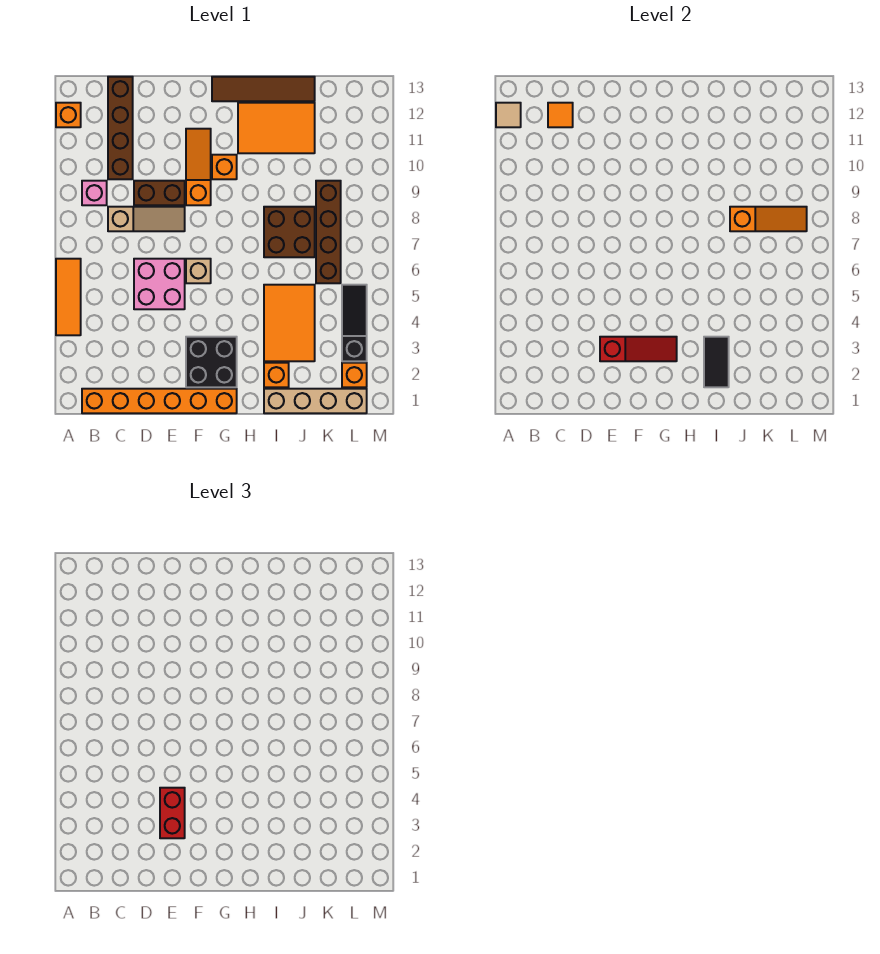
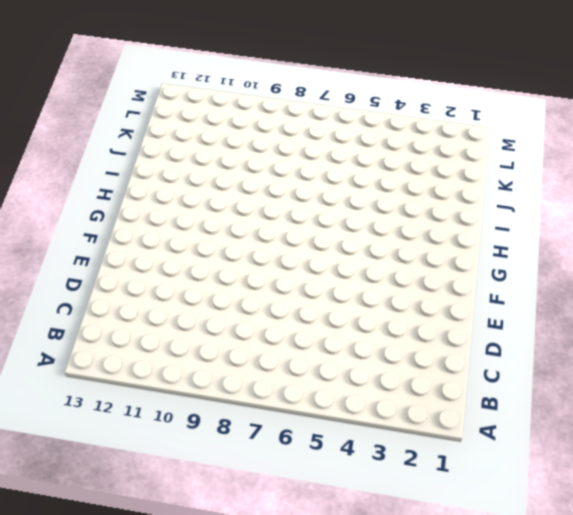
none -> orange 1x3 tile [56,259,81,335]
none -> orange 1x1 brick [56,103,81,127]
none -> orange 1x6 brick [82,389,237,413]

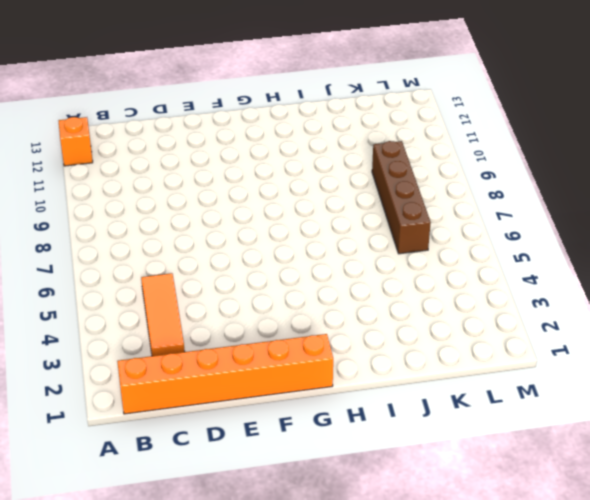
orange 1x3 tile [141,273,185,356] -> orange 1x3 tile moved to [56,259,81,335]
none -> pink 1x1 brick [82,181,107,205]
none -> tan 1x3 slope [108,207,185,231]
none -> brown 1x4 brick [108,77,133,179]

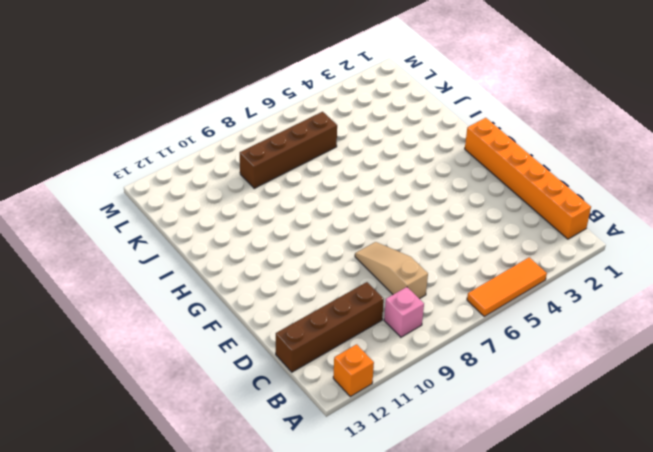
none -> pink 2x2 brick [134,259,185,309]
none -> brown 1x2 brick [134,181,185,205]
none -> black 2x2 brick [186,337,237,387]

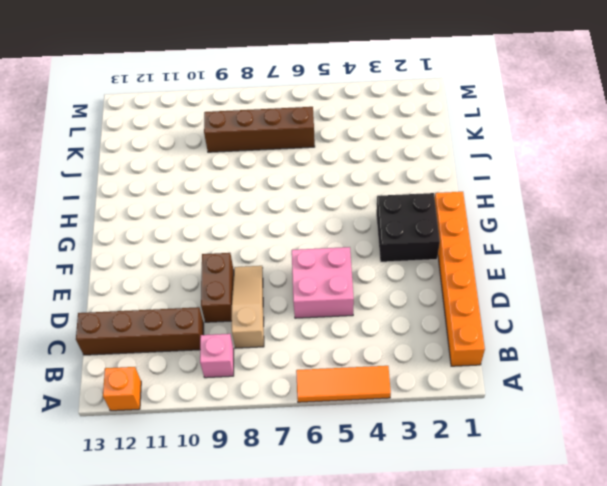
none -> tan 1x1 brick [186,259,211,283]
none -> orange 1x3 slope [186,129,211,205]
none -> orange 1x1 brick [212,155,237,179]

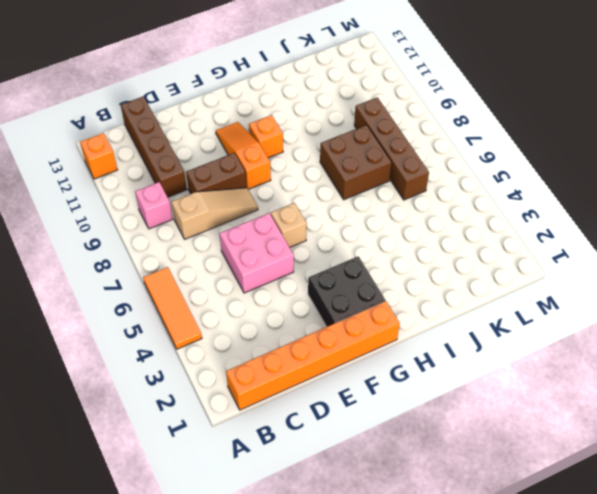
none -> brown 1x4 tile [212,77,315,101]
none -> orange 2x3 tile [238,103,315,153]
none -> tan 1x4 brick [264,389,367,413]

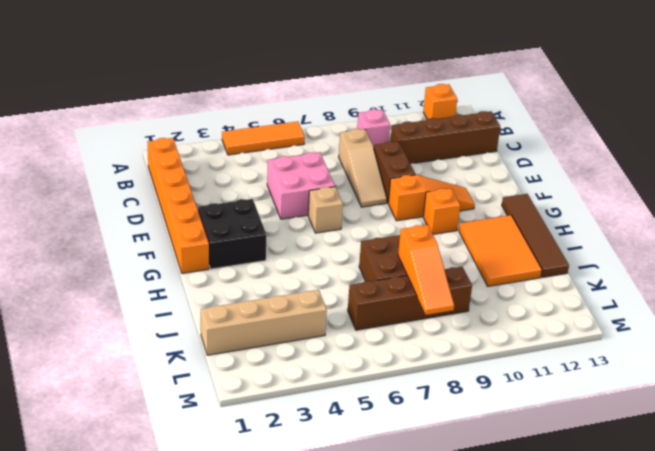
tan 1x4 brick [201,290,327,355] -> tan 1x4 brick turned to [264,389,367,413]
none -> orange 1x1 brick [264,363,289,387]
none -> orange 2x3 tile [264,285,315,361]
none -> orange 1x1 brick [342,363,367,387]

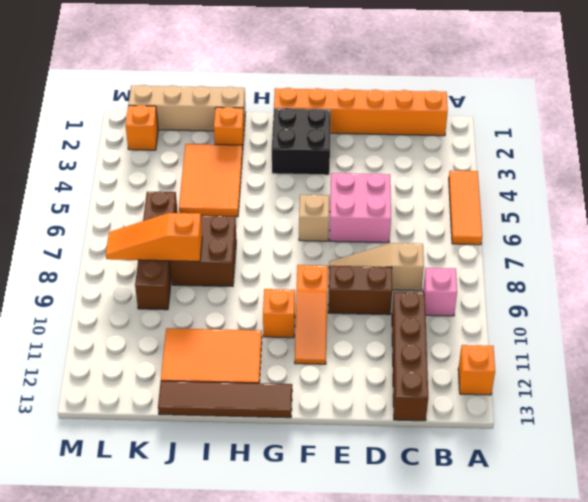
none -> black 1x3 slope [342,285,367,361]
none -> tan 1x1 tile [496,103,521,127]
none -> orange 1x1 tile [548,103,573,127]

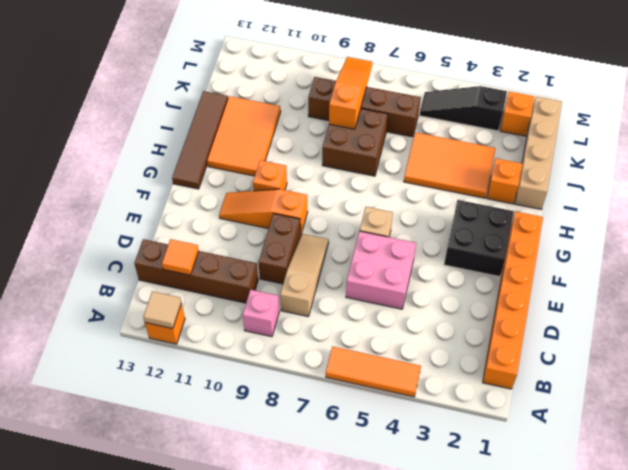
none -> red 1x3 slope [600,337,677,361]
none -> black 1x2 tile [704,337,729,387]
none -> red 1x2 brick [160,788,185,838]

